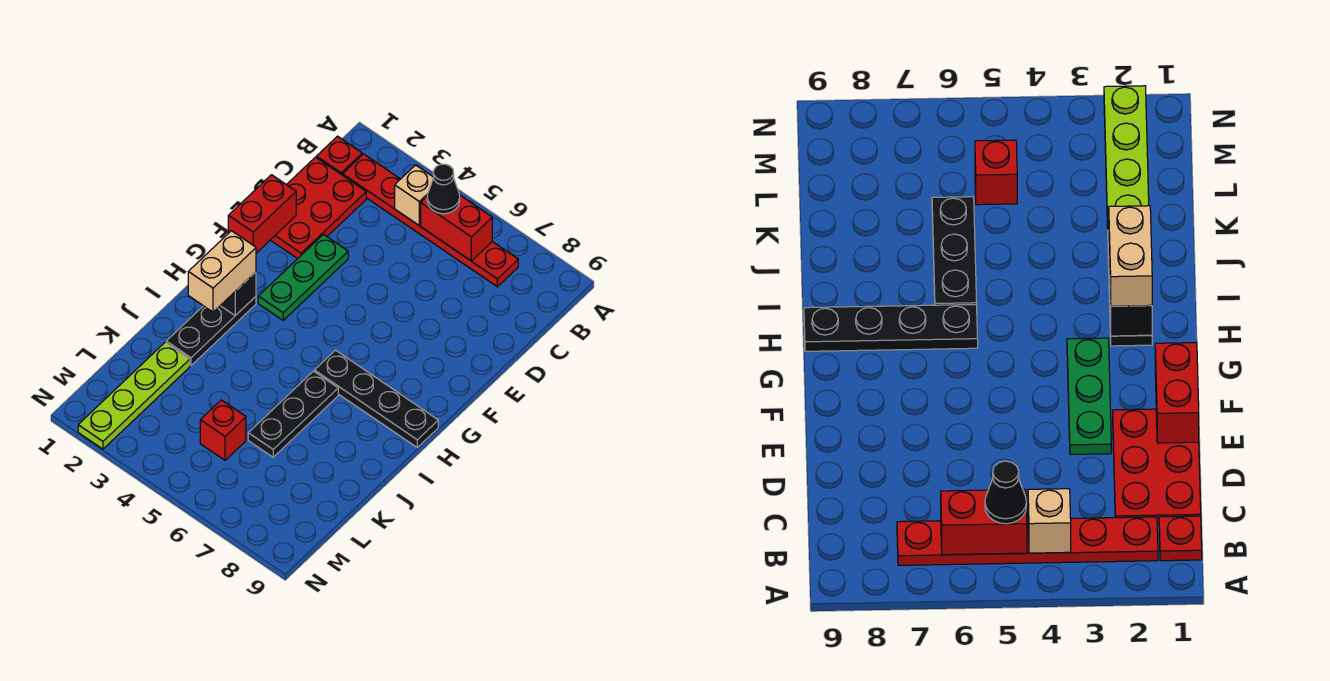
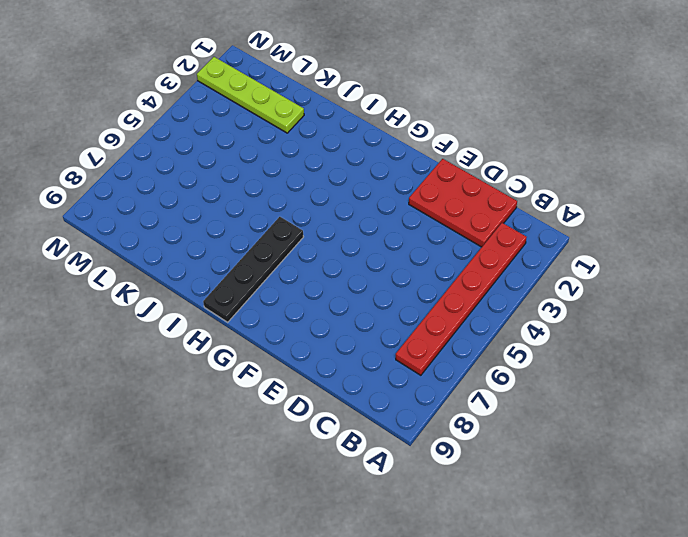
none -> red 1x1 plate [317,136,362,175]
none -> green 1x3 plate [258,235,348,320]
none -> black 1x3 plate [166,297,256,365]

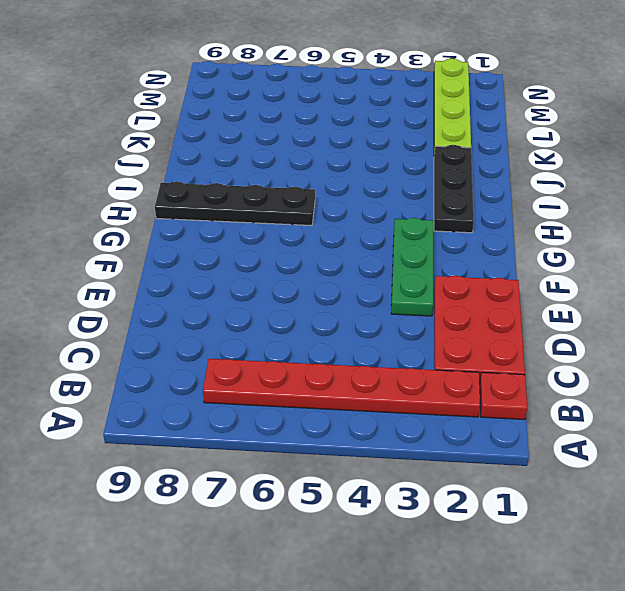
none -> black 1x3 plate [248,371,338,457]
none -> red 1x1 brick [200,400,246,460]
none -> tan 1x1 brick [395,165,434,225]

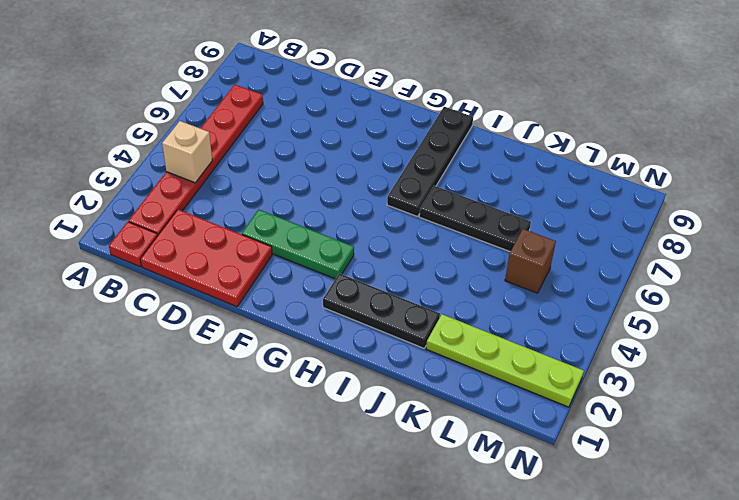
brown 1x1 brick [505,229,556,293] -> red 1x1 brick [200,400,246,460]
none -> red 1x2 brick [421,195,492,261]
none -> red 1x2 brick [228,175,296,253]
none -> black 1x1 brick [220,272,256,316]

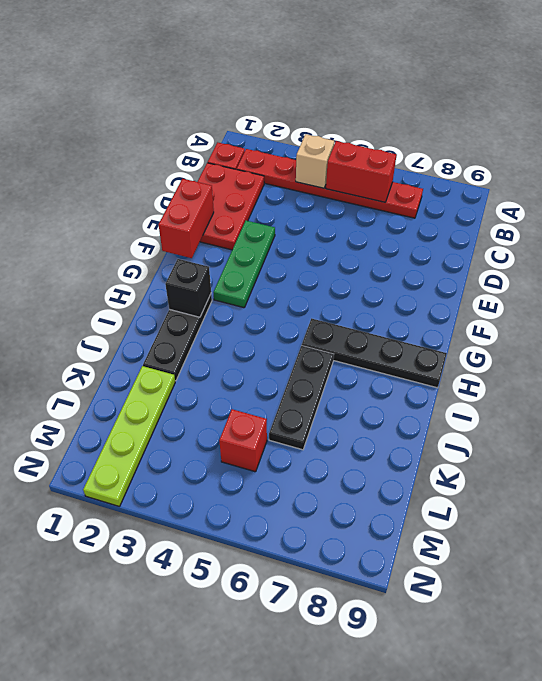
none -> black 1x1 cone [427,164,460,214]
none -> tan 1x2 brick [188,231,256,312]

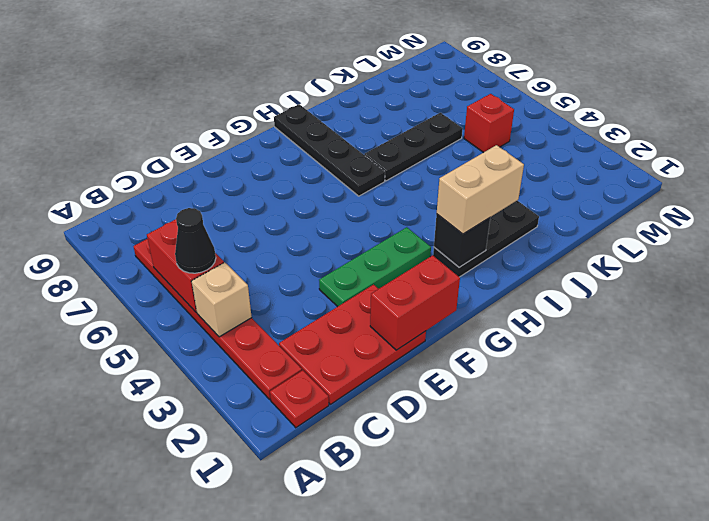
none -> lime 1x4 plate [78,342,190,449]

